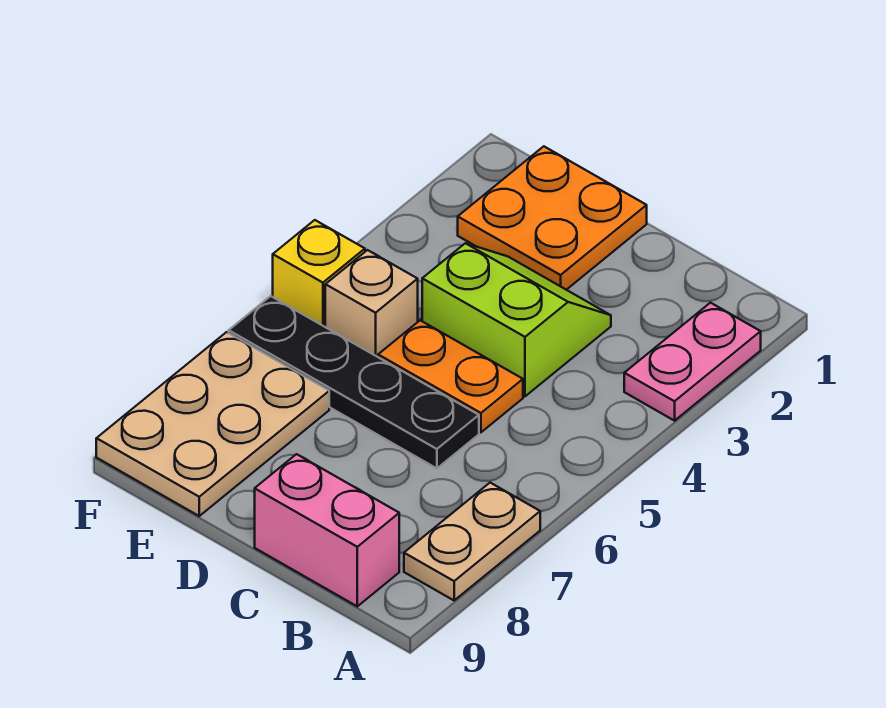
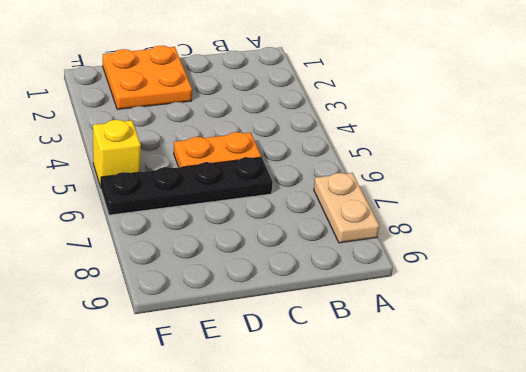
none -> pink 1x2 plate [624,303,761,421]
none -> pink 1x2 brick [255,454,399,606]

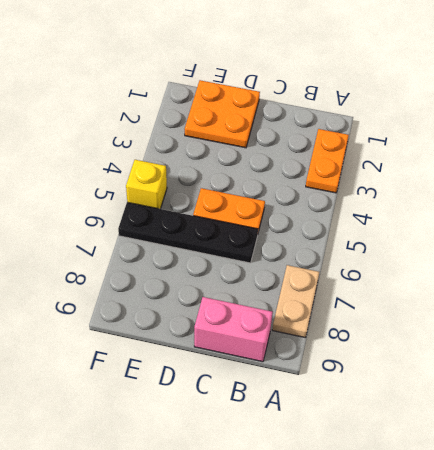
orange 1x2 plate [306,129,349,193] -> pink 1x2 plate [624,303,761,421]
none -> lime 2x2 slope [422,243,611,396]
none -> tan 1x1 brick [325,250,418,357]

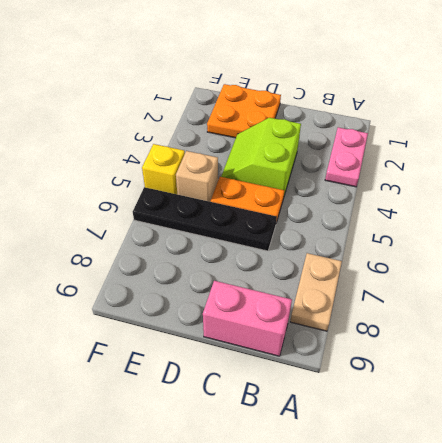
lime 2x2 slope [221,118,301,195] -> lime 2x2 slope turned to [422,243,611,396]
none -> tan 2x3 plate [96,332,329,516]

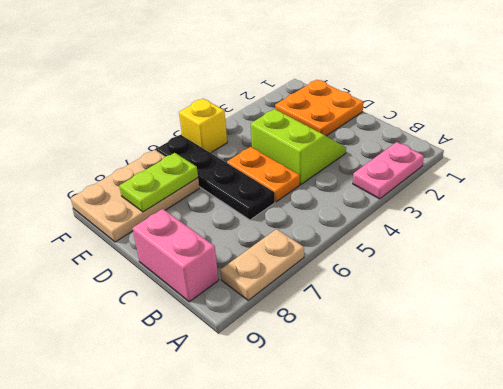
lime 1x2 plate [119,153,198,212] -> none
none -> tan 1x1 brick [325,250,418,357]

